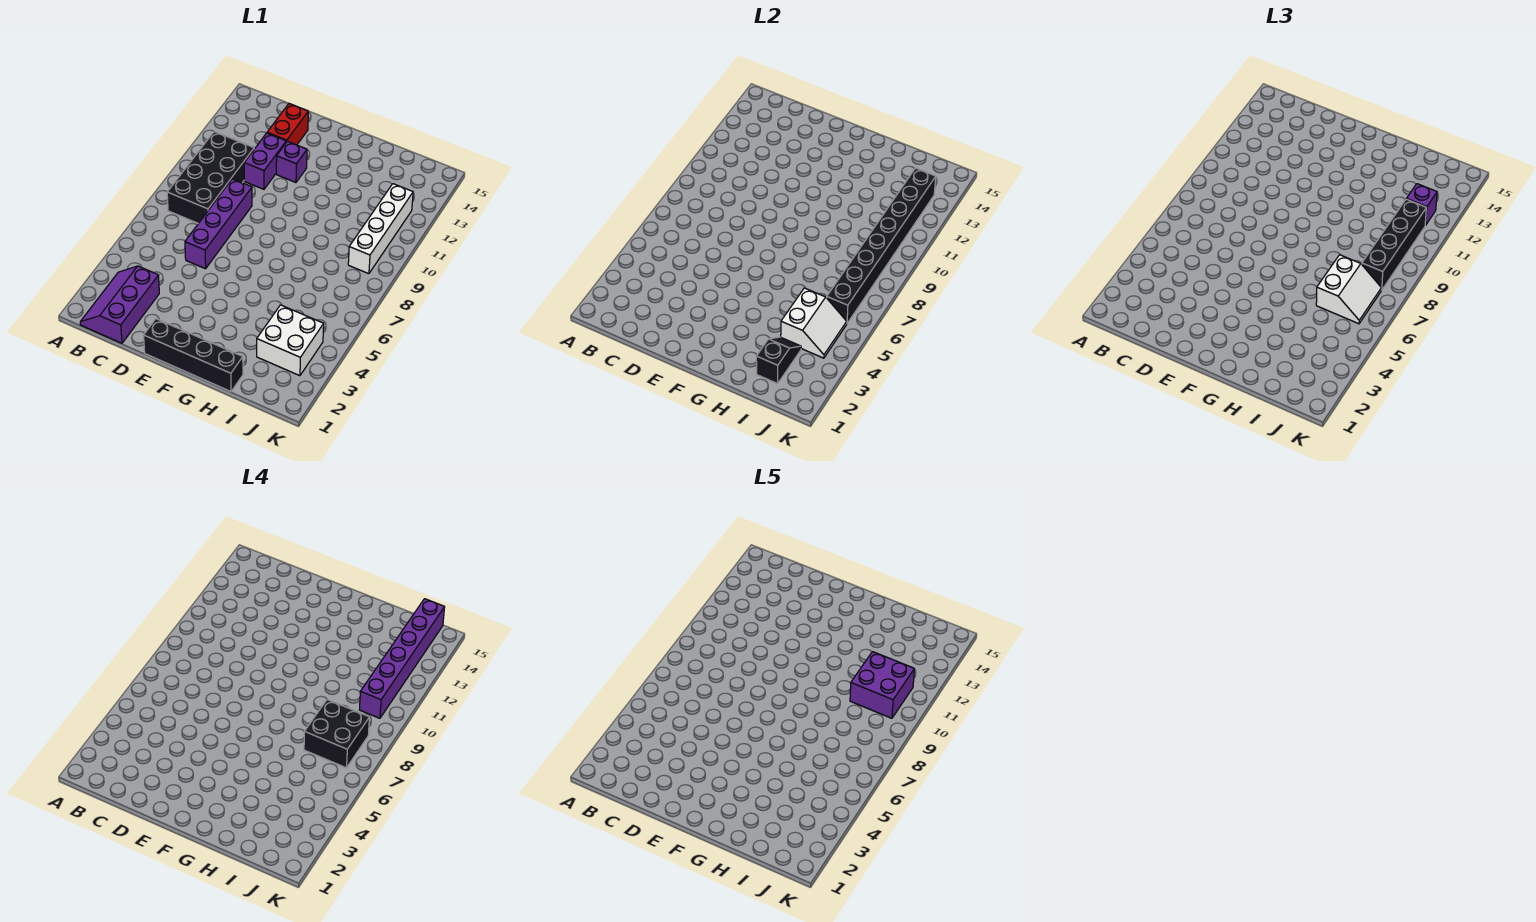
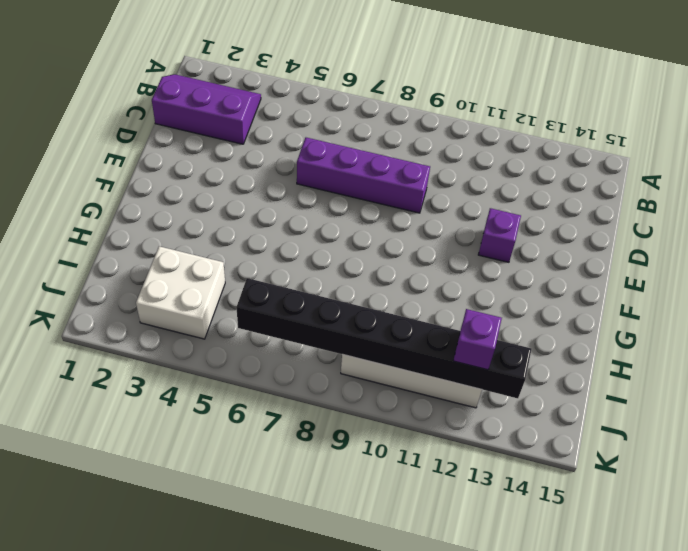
none -> black 2x4 brick [167,132,254,224]
none -> purple 1x2 brick [244,133,286,189]
none -> red 1x2 brick [267,104,308,145]

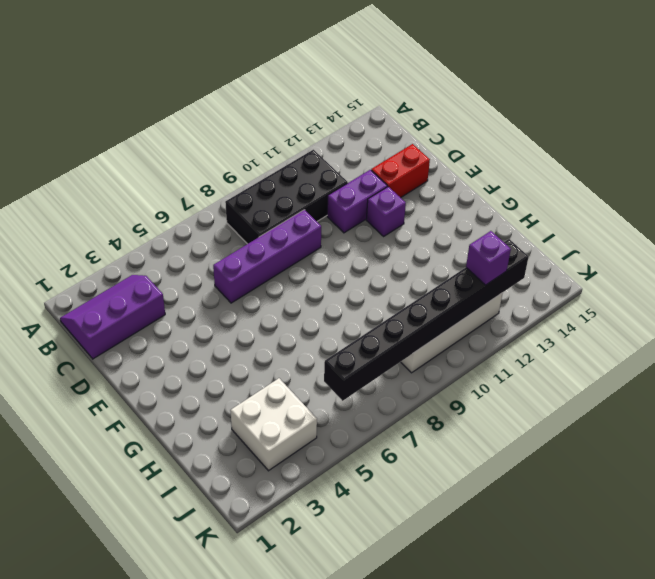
none -> black 1x4 brick [144,319,243,391]
none -> black 1x2 slope [756,337,801,384]
none -> white 2x2 slope [781,288,847,358]

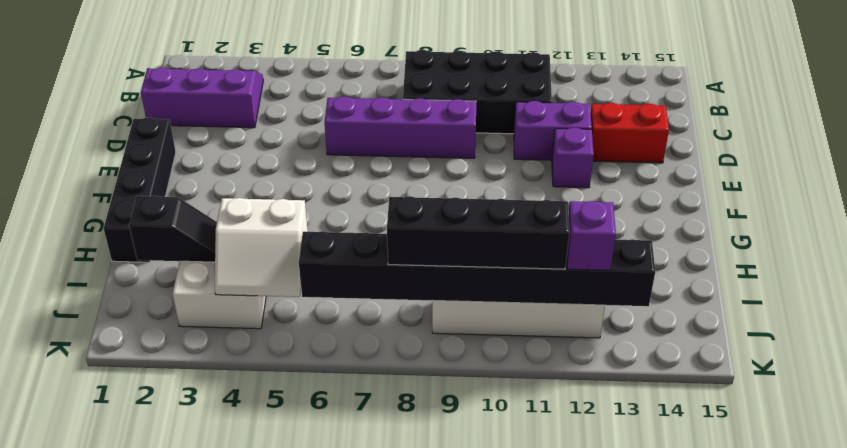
none -> white 2x2 slope [1316,255,1381,324]
none -> black 2x2 brick [304,700,369,768]
none -> purple 1x6 brick [359,599,445,718]

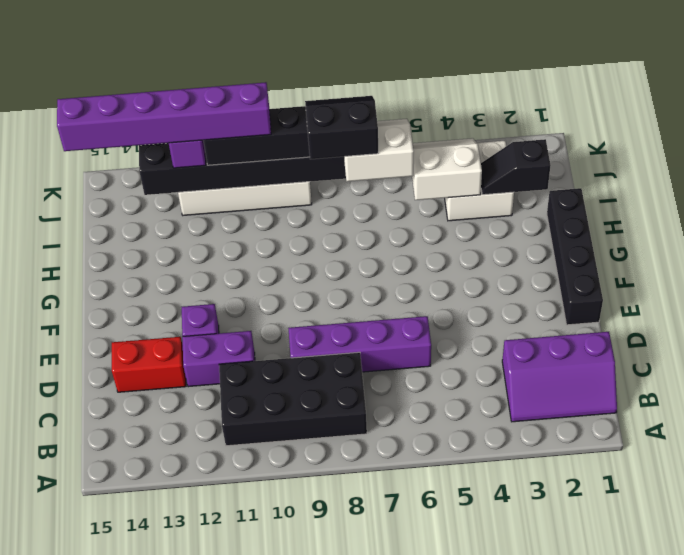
black 2x2 slope [305,96,378,159] -> black 2x2 brick [304,700,369,768]
none -> purple 2x2 brick [850,652,914,718]

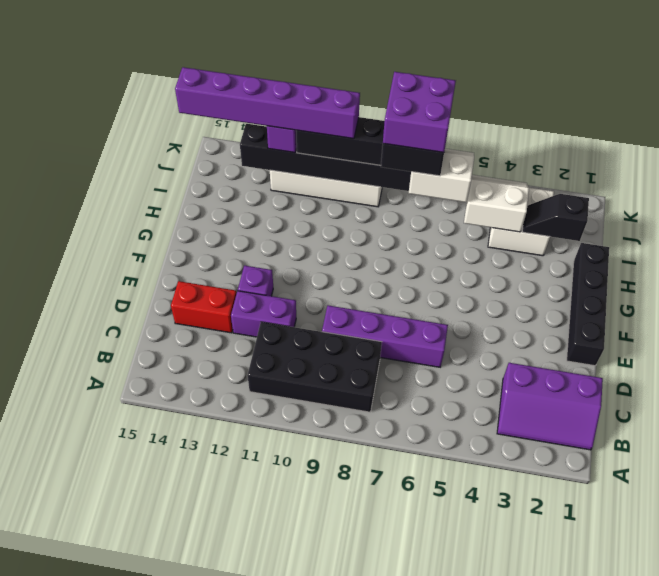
purple 2x2 brick [383,72,456,152] -> purple 2x2 brick moved to [850,652,914,718]

